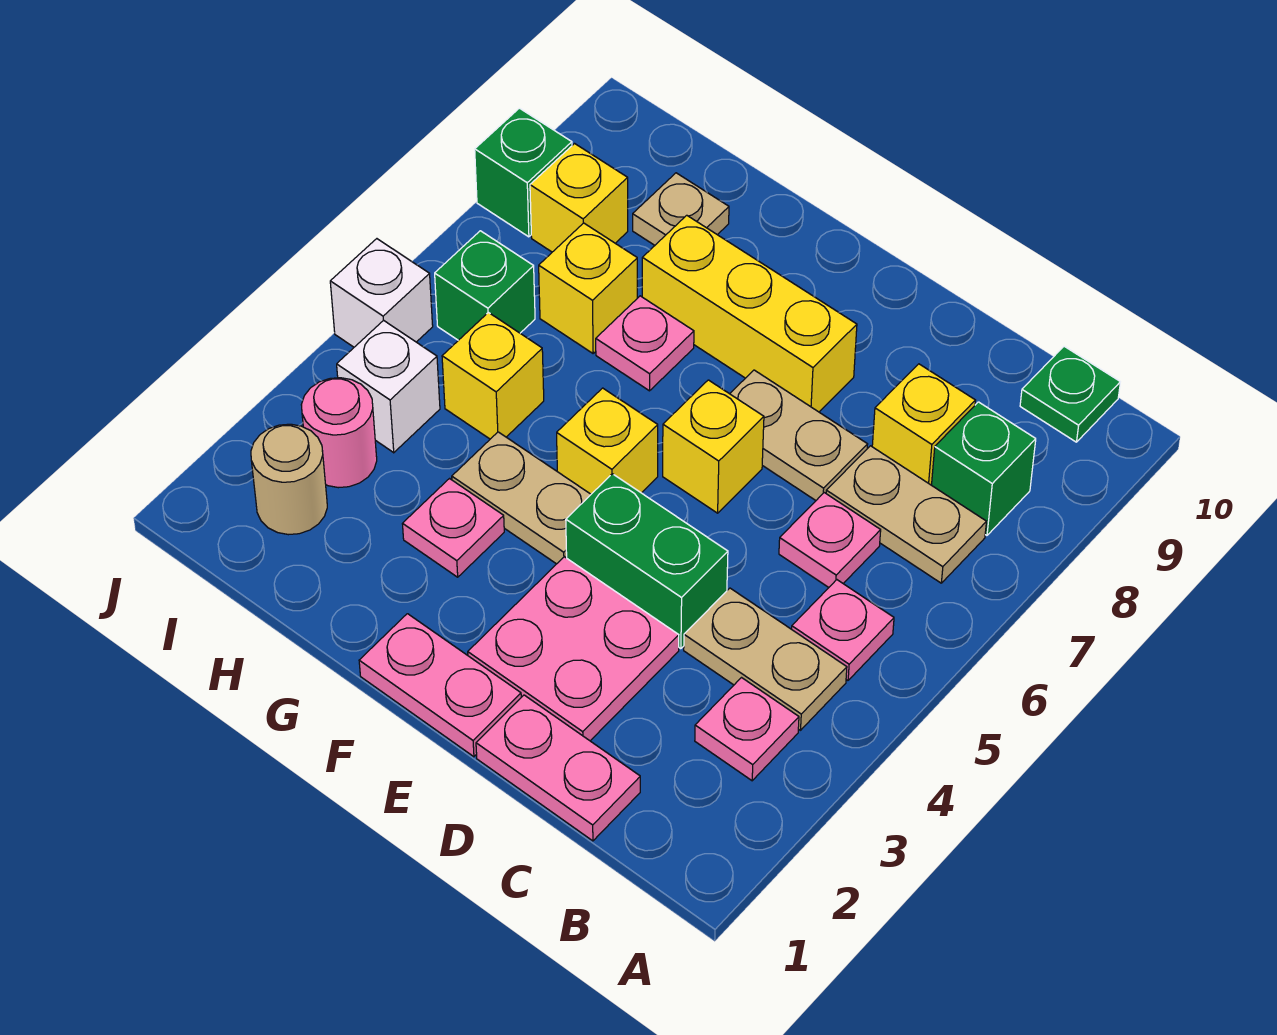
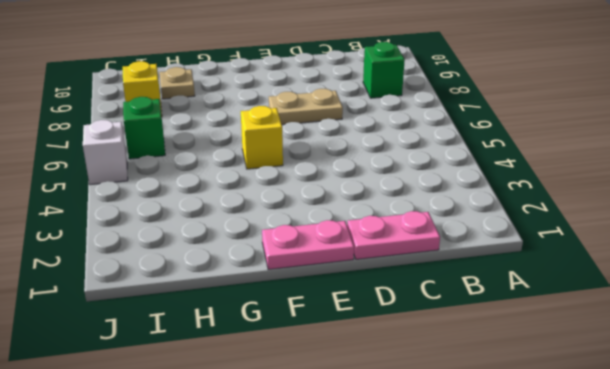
none -> pink 1x1 plate [695,678,799,781]
none -> tan 1x2 plate [684,588,847,730]
none -> pink 1x1 plate [792,580,894,680]

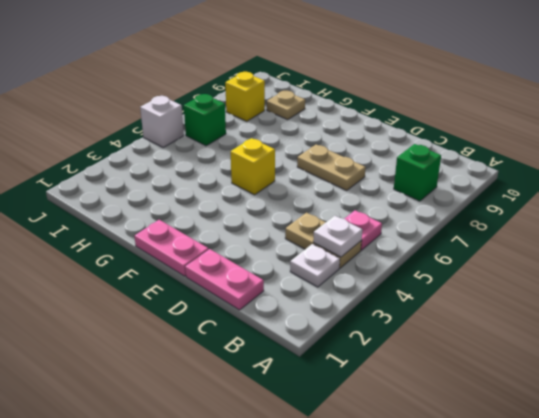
white 1x1 plate [290,244,340,287] -> pink 1x1 plate [695,678,799,781]
white 1x1 plate [313,216,362,257] -> none
none -> tan 1x2 plate [826,446,986,583]
none -> green 1x1 plate [1020,346,1120,442]
none -> pink 1x1 plate [779,493,881,587]

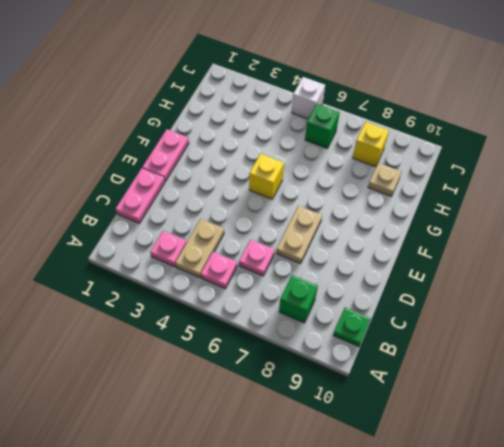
none -> tan 1x2 plate [826,446,986,583]
none -> yellow 1x1 brick [872,364,975,485]
none -> pink 2x2 plate [468,557,679,741]

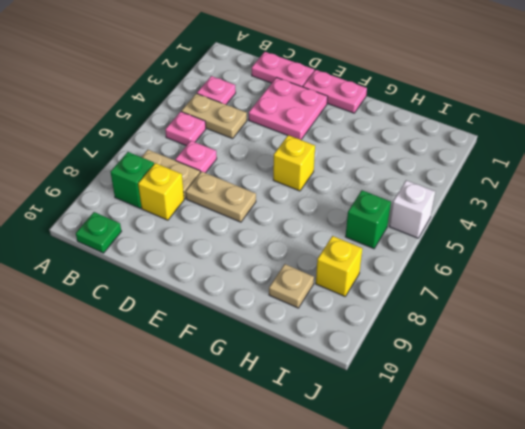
none -> green 1x2 brick [566,474,728,649]
none -> yellow 1x1 brick [663,380,764,513]
none -> yellow 1x3 brick [642,215,857,412]

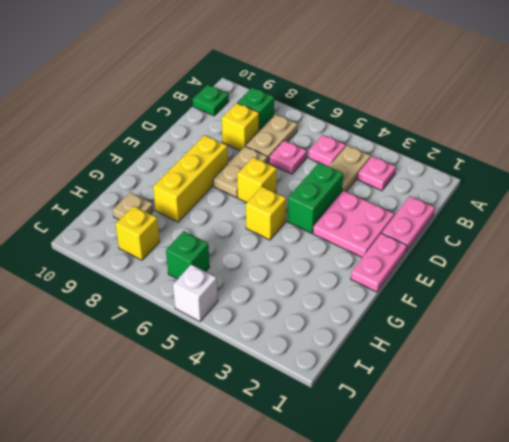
none -> tan 1x2 plate [452,432,591,564]
none -> pink 1x1 plate [403,479,504,577]
none -> pink 1x1 plate [596,296,694,391]

